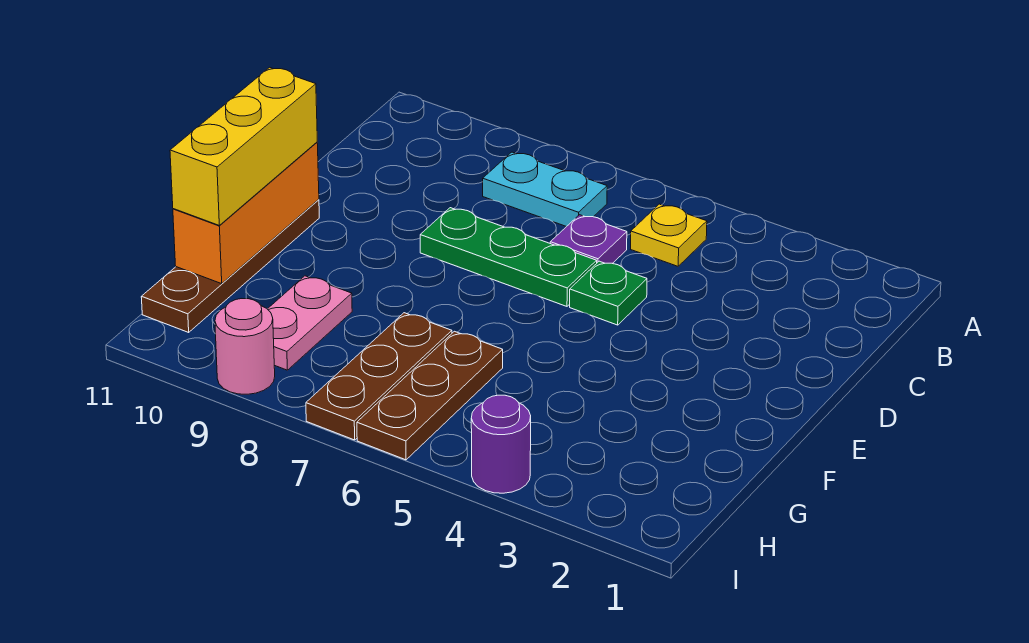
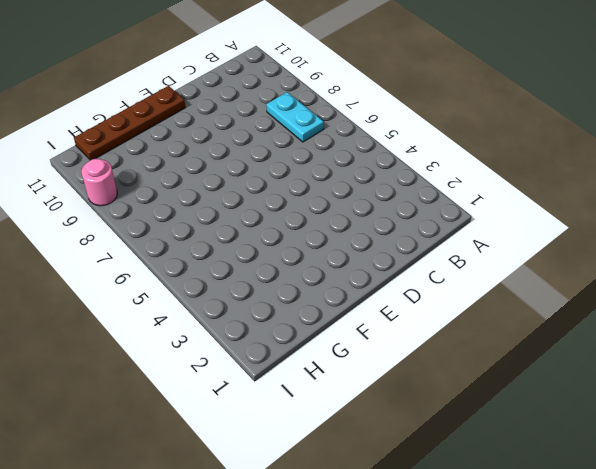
none -> yellow 1x1 plate [631,204,707,266]
none -> purple 1x1 plate [550,215,627,263]
none -> green 1x1 plate [570,261,647,325]

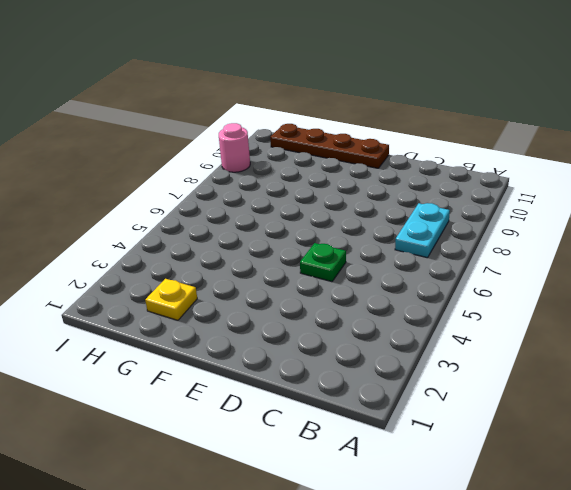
yellow 1x1 plate [145,279,197,320] -> yellow 1x1 plate moved to [631,204,707,266]
none -> purple 1x1 plate [550,215,627,263]
none -> green 1x3 plate [420,208,597,306]
none -> brown 1x3 plate [357,331,503,460]

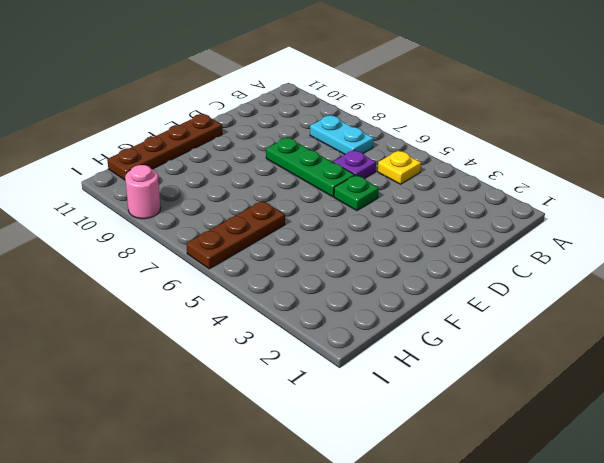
none -> brown 1x3 plate [306,313,452,440]
none -> pink 1x2 plate [268,276,352,370]
none -> purple 1x1 round brick [471,395,531,493]

